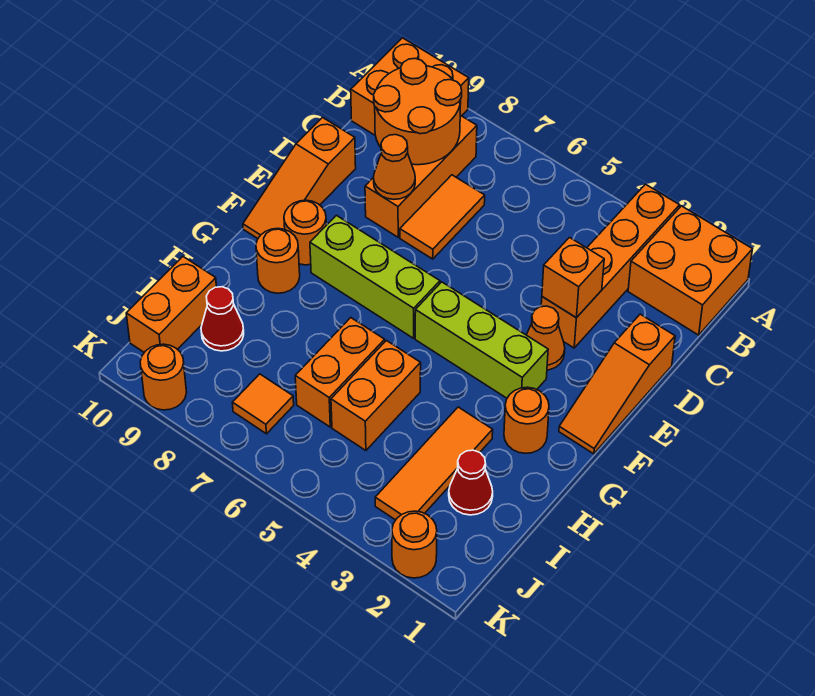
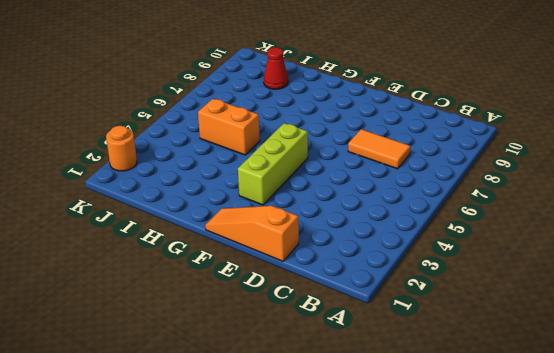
none -> orange 2x2 brick [628,206,752,335]
none -> orange 1x4 brick [541,184,680,348]
none -> orange 2x2 brick [351,38,469,135]

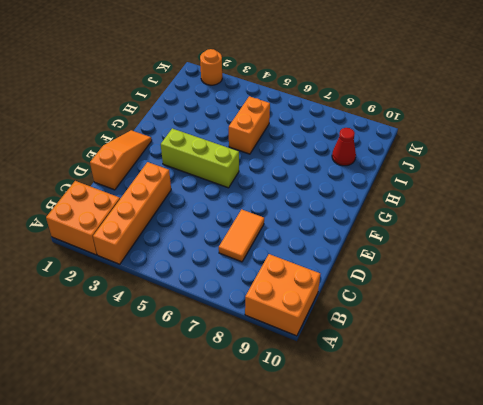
none -> orange 1x3 brick [365,115,477,237]
none -> orange 1x3 slope [243,118,356,239]
none -> orange 1x1 cone [527,306,565,370]

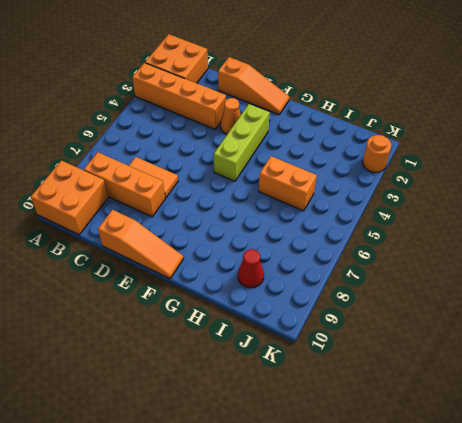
none -> lime 1x3 brick [310,215,440,338]
none -> orange 1x1 round brick [284,200,326,265]
none -> orange 1x1 round brick [504,387,549,453]

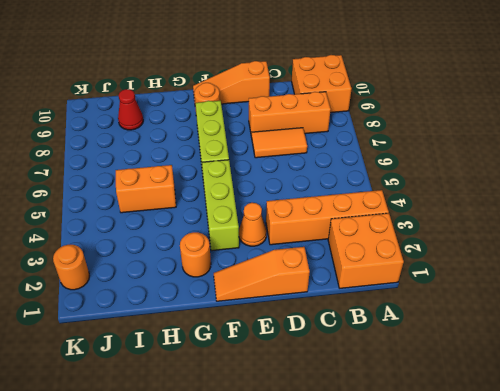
none -> orange 1x1 round brick [256,228,300,293]
none -> orange 1x3 tile [375,407,493,520]
none -> orange 1x2 brick [295,318,385,427]

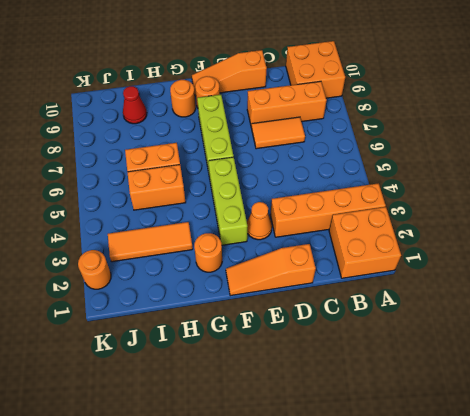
none -> red 1x1 cone [449,450,493,515]
none -> orange 1x2 brick [126,257,216,352]
none -> orange 1x1 tile [232,374,294,434]

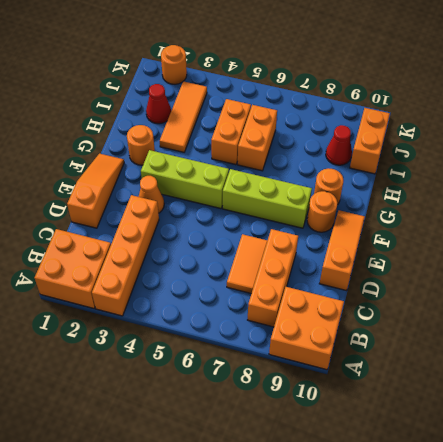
none -> orange 1x1 tile [232,374,294,434]
none -> orange 1x1 round brick [140,344,187,410]
none -> orange 2x2 round brick [374,58,462,165]

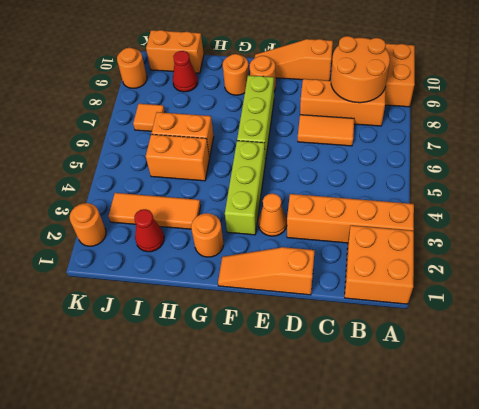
none -> orange 1x1 brick [542,238,604,317]
none -> orange 1x1 cone [373,135,415,199]

